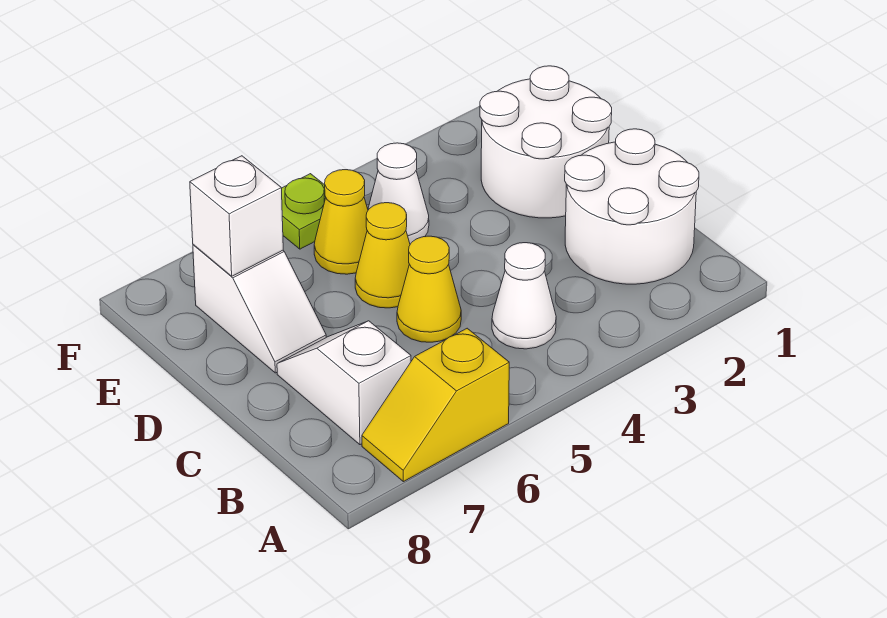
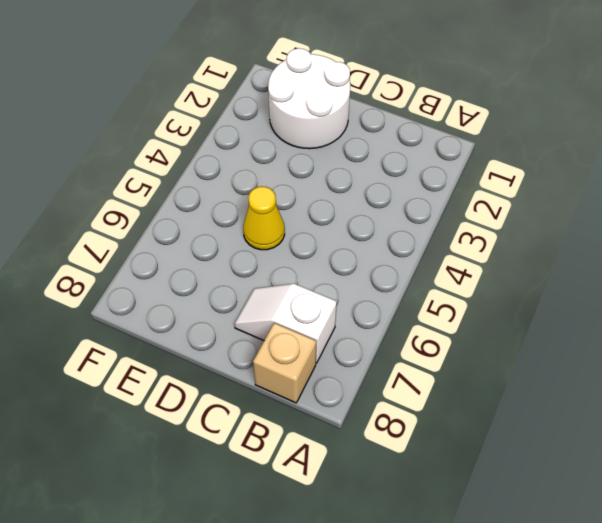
tan 1x1 brick [253,323,316,403] -> none
none -> yellow 1x2 slope [362,328,509,482]
none -> white 2x2 round brick [565,129,699,284]
none -> white 1x1 cone [492,243,556,349]

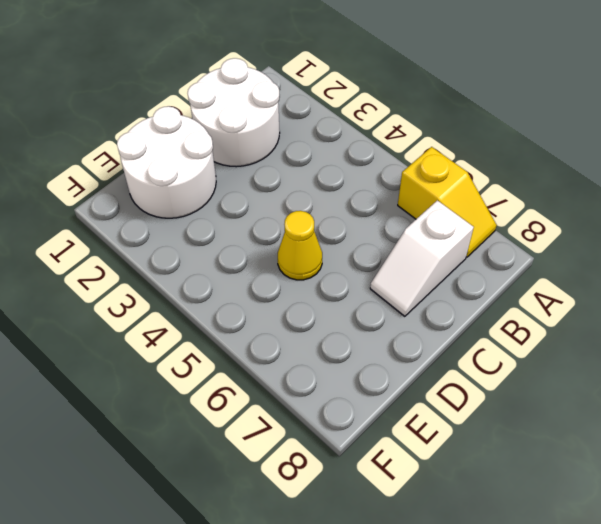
none -> white 1x1 cone [492,243,556,349]
none -> yellow 1x1 cone [397,236,461,342]
none -> white 1x2 slope [193,245,326,373]

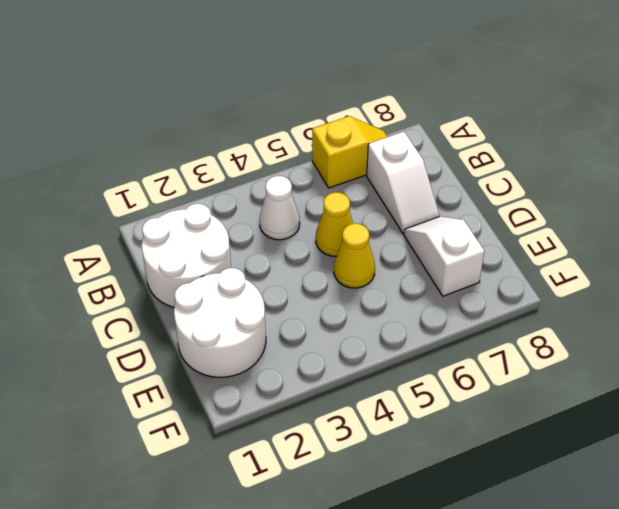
none -> white 1x1 cone [368,143,429,244]
none -> yellow 1x1 cone [314,170,368,274]
none -> lime 1x1 plate [281,174,326,249]

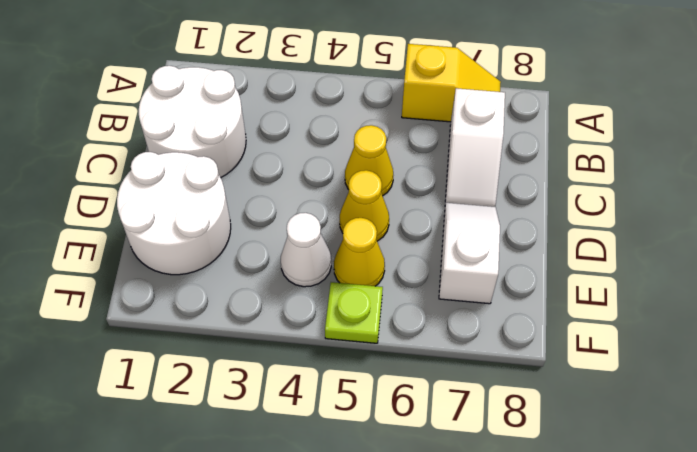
none -> white 1x1 cone [492,243,556,349]
none -> white 1x1 brick [190,156,283,276]

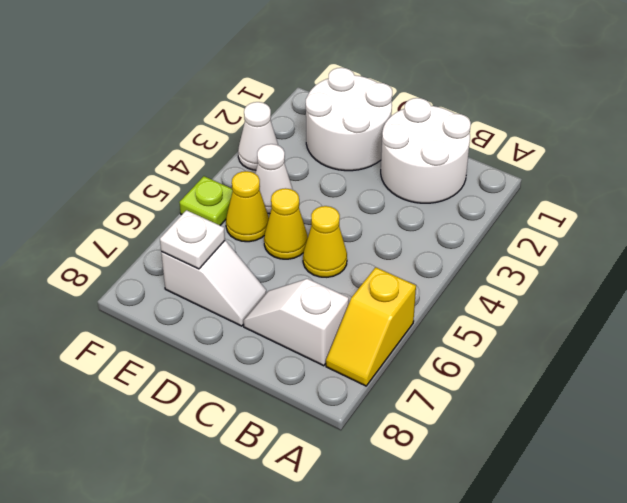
white 1x1 plate [160,210,225,269] -> white 1x1 brick [190,156,283,276]
white 1x1 cone [238,102,278,170] -> white 1x1 cone moved to [492,243,556,349]

